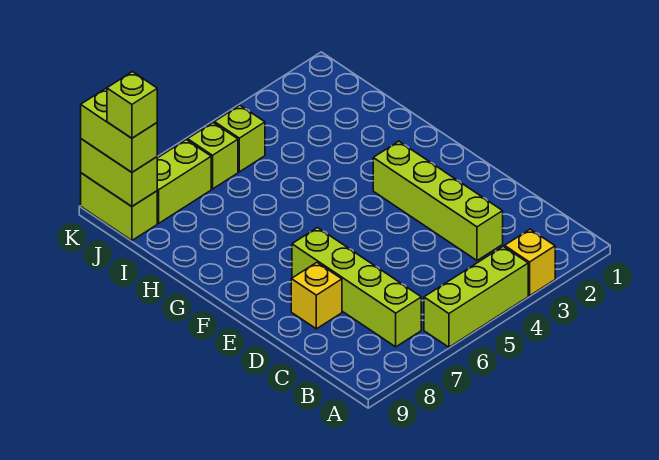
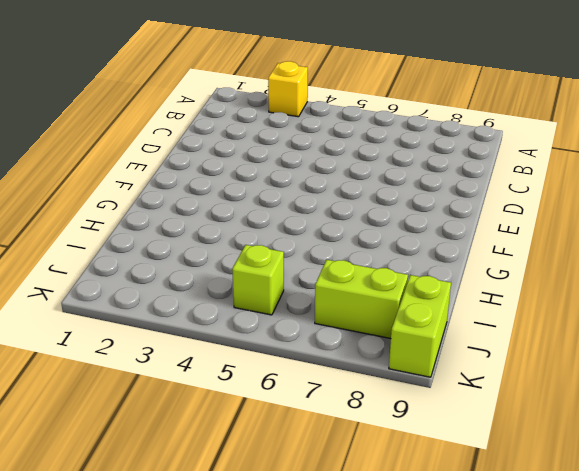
none -> lime 1x3 brick [424,246,528,347]
none -> lime 1x4 brick [292,228,421,347]
none -> lime 1x4 brick [373,141,503,260]

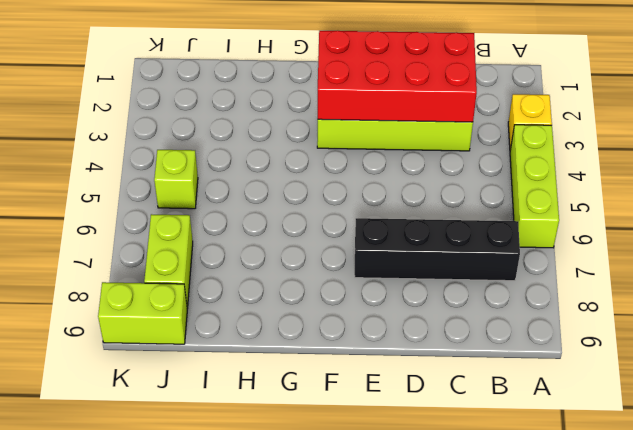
black 1x4 brick [355,218,520,281] -> lime 1x4 brick [292,228,421,347]
red 2x4 brick [318,31,477,122] -> none
none -> yellow 1x1 brick [291,263,342,329]
none -> lime 1x1 brick [188,123,238,189]
none -> lime 1x2 brick [81,139,157,206]

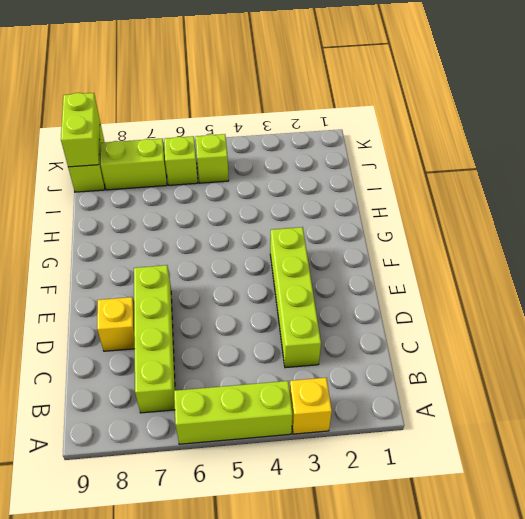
none -> lime 1x2 brick [81,88,157,172]
none -> lime 1x1 brick [107,72,157,138]

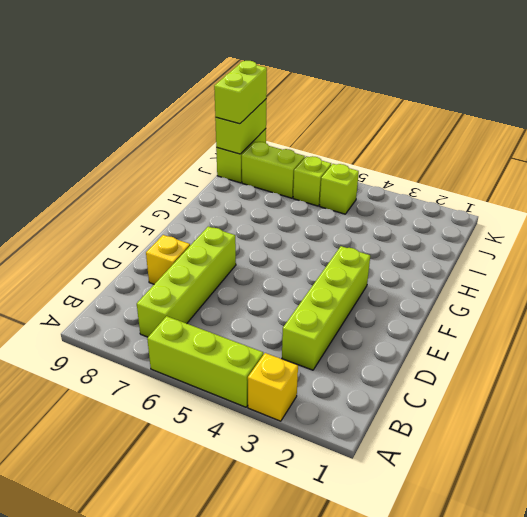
none -> lime 1x1 brick [107,72,157,138]

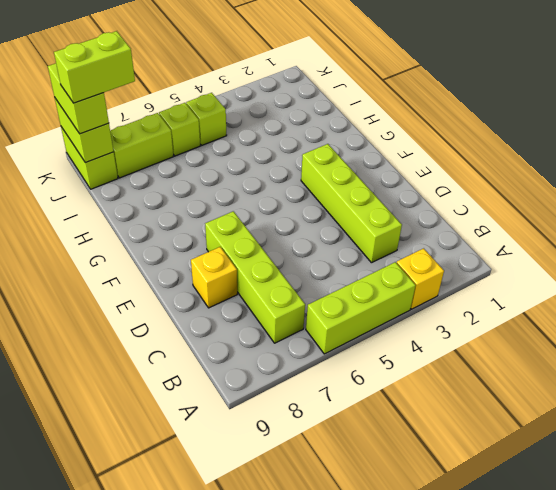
lime 1x2 brick [54,31,135,103] -> lime 1x1 brick [107,72,157,138]

